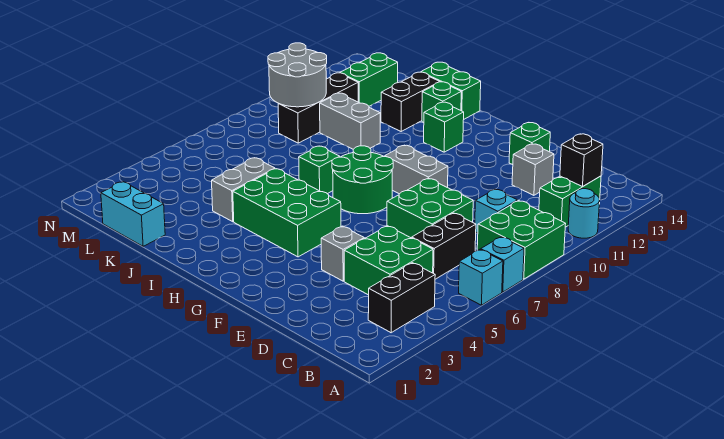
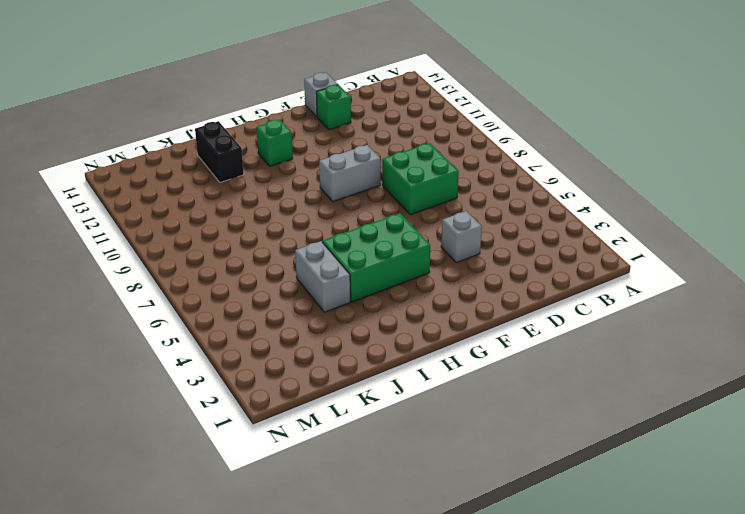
grey 1x1 brick [304,73,338,117] -> grey 1x1 brick moved to [512,144,554,195]
none -> cyan 1x1 brick [459,249,503,305]
none -> cyan 1x1 brick [481,237,524,292]
none -> green 2x2 brick [477,201,566,279]

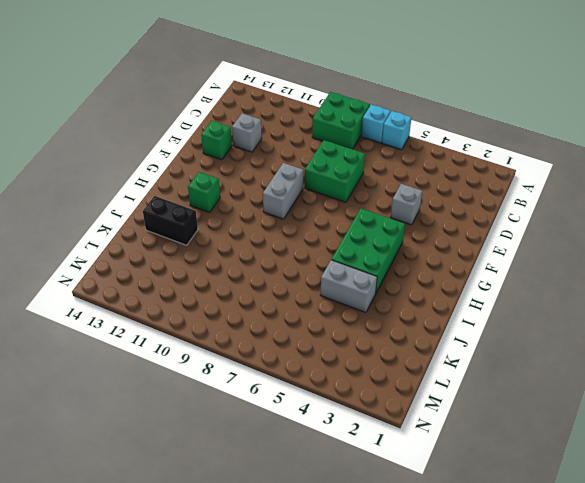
none -> cyan 1x1 round brick [568,189,600,238]
none -> black 1x2 brick [368,263,435,333]
none -> green 1x2 brick [539,176,601,227]

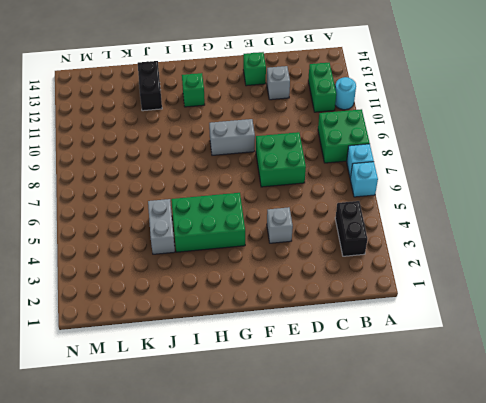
none -> green 2x2 brick [344,226,433,295]
none -> black 1x2 brick [412,213,476,279]
none -> cyan 1x1 brick [475,189,517,233]

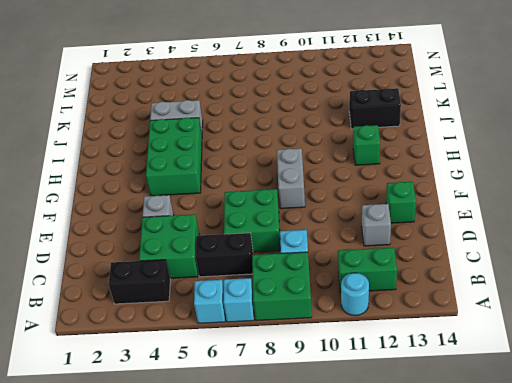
none -> green 2x2 round brick [332,146,393,214]
none -> green 1x1 brick [299,146,340,194]
none -> green 1x1 brick [422,82,461,123]

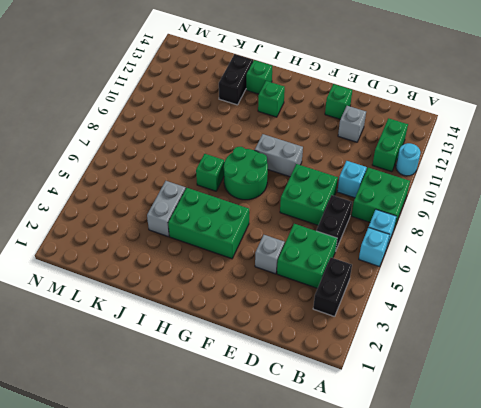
none -> green 1x2 brick [421,62,481,119]
none -> grey 1x2 brick [320,93,380,149]
none -> cyan 1x2 brick [101,182,165,246]

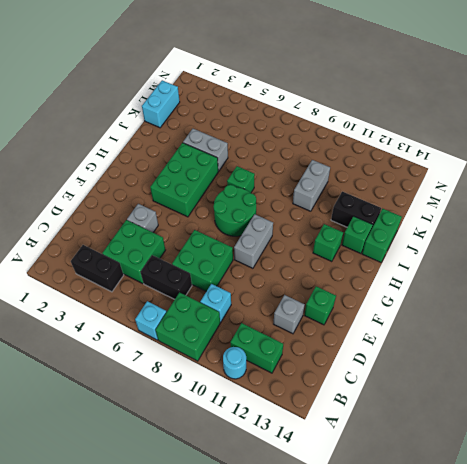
none -> cyan 1x1 brick [459,249,503,305]
none -> black 1x3 brick [278,73,358,143]
none -> green 1x2 brick [340,53,398,106]

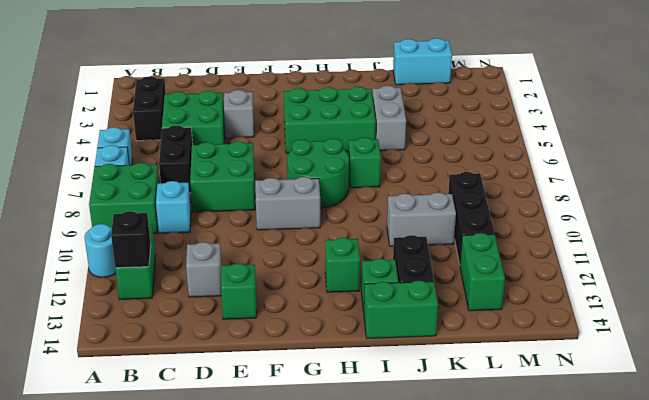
none -> grey 2x2 round brick [268,43,327,107]

